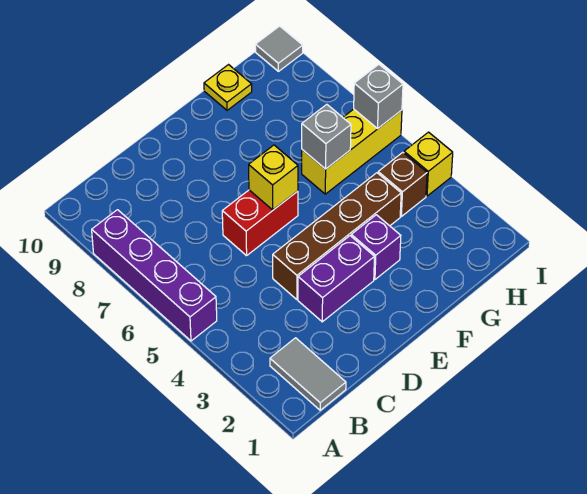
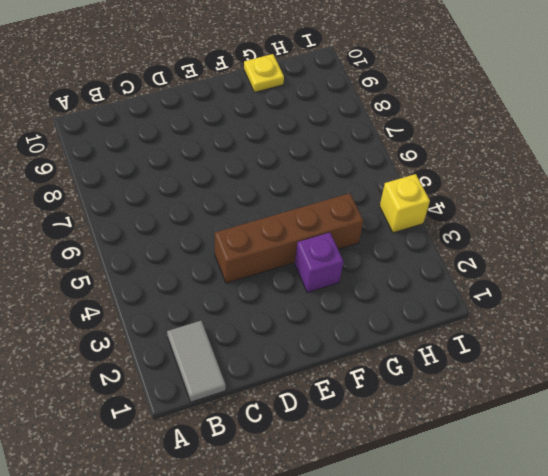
none -> purple 1x4 brick [92,210,217,341]
none -> purple 1x2 brick [298,236,375,322]
none -> red 1x2 brick [222,190,298,256]

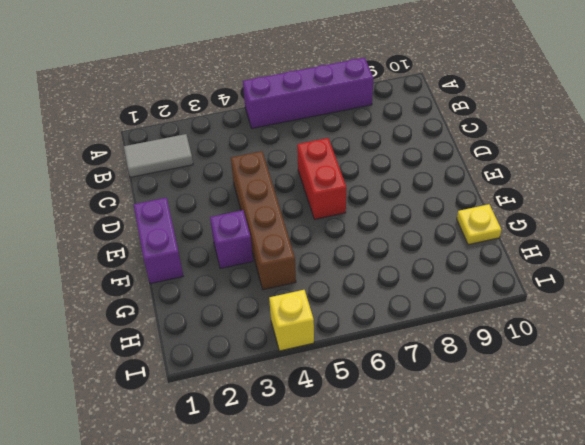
purple 1x2 brick [134,198,183,284] -> purple 1x2 brick moved to [298,236,375,322]
none -> yellow 1x3 brick [302,109,402,194]
none -> brown 1x1 brick [378,152,427,216]
none -> grey 1x1 tile [255,26,303,71]

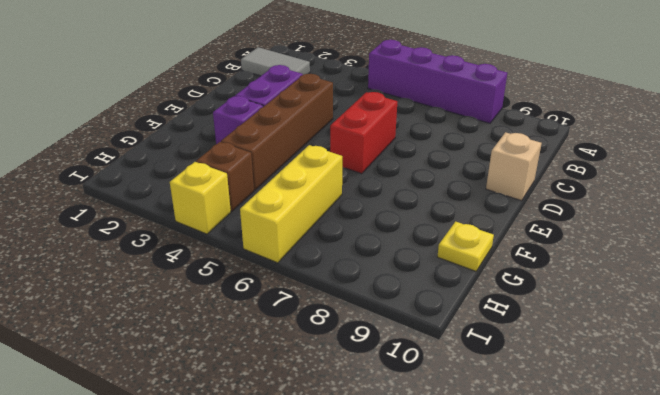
tan 1x1 brick [486,132,541,201] -> none
none -> grey 1x1 tile [255,26,303,71]
none -> yellow 1x1 brick [249,145,298,210]
none -> grey 1x1 brick [302,104,351,169]

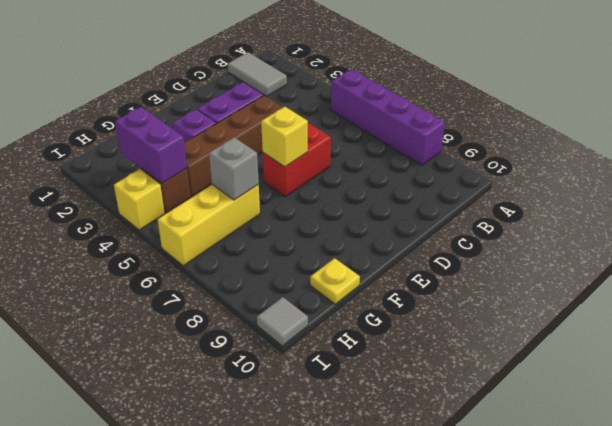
purple 1x2 brick [115,107,187,183] -> none
none -> grey 1x1 brick [354,65,403,128]

